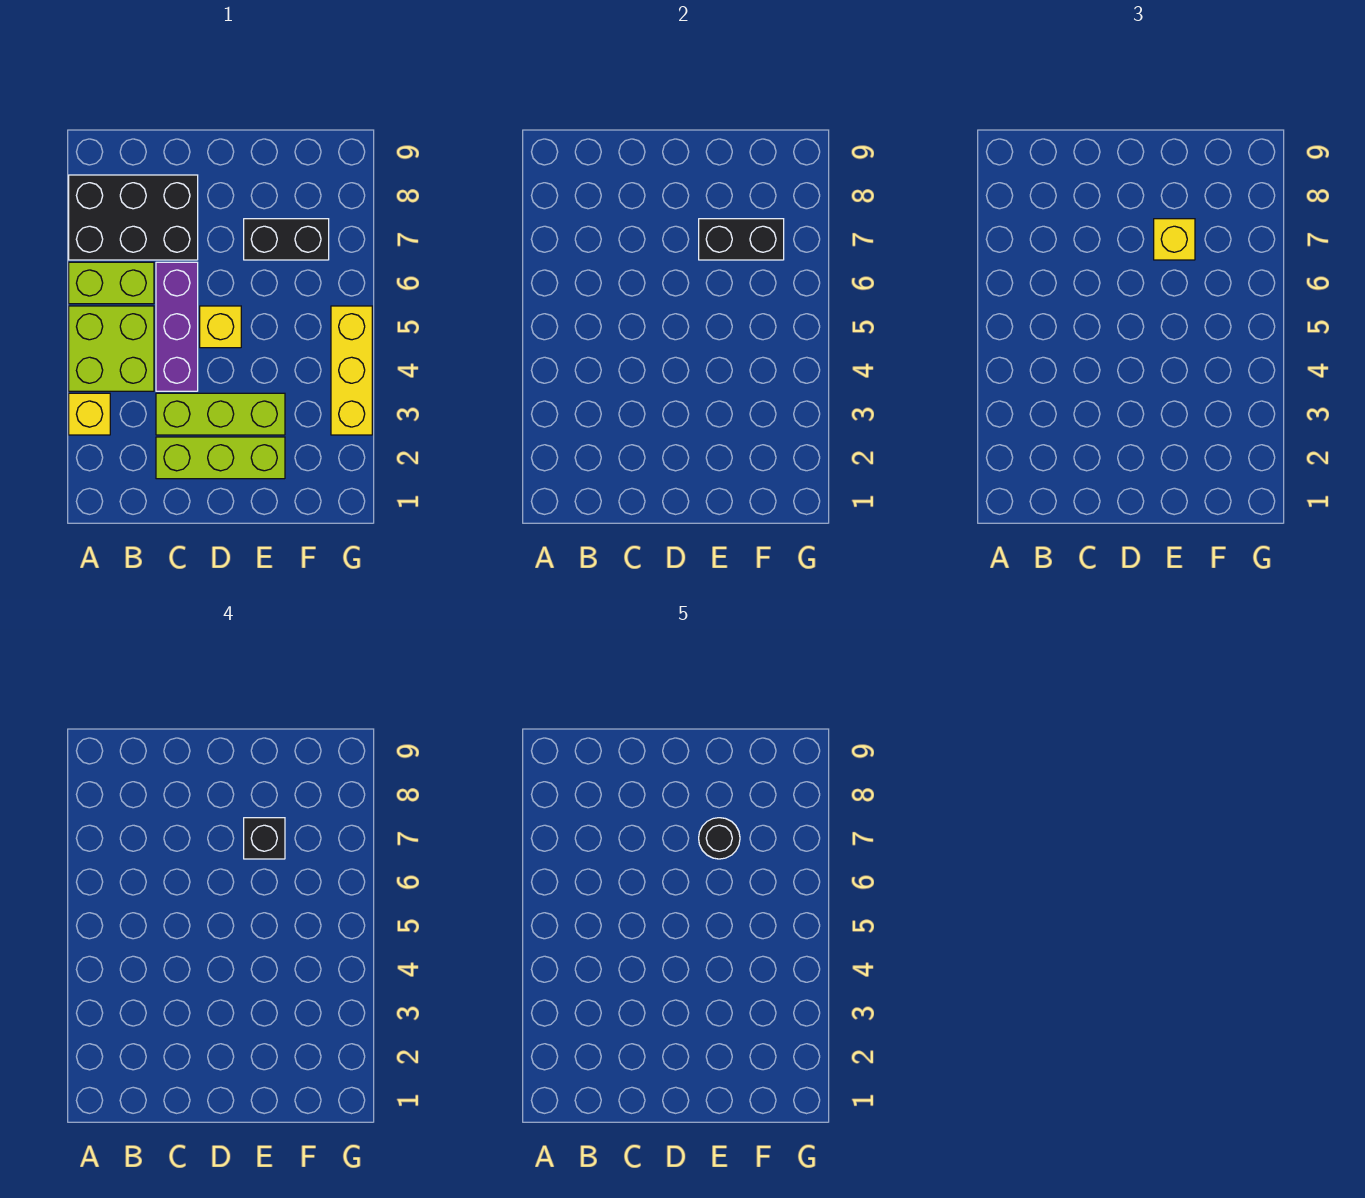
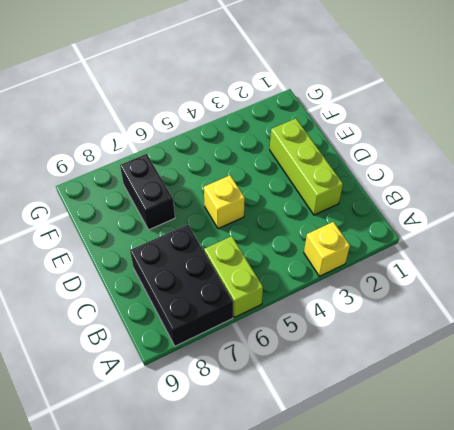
none -> lime 2x2 brick [69,306,154,391]
none -> lime 1x3 brick [156,393,285,435]
none -> purple 1x3 brick [156,262,198,391]

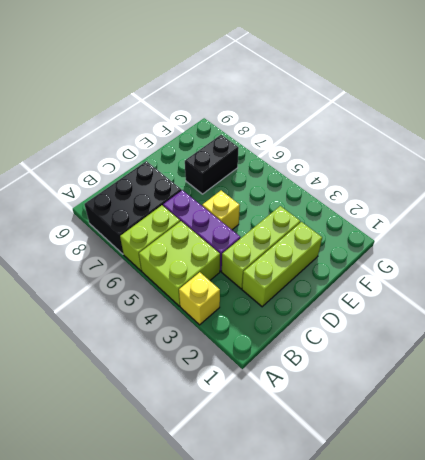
none -> yellow 1x3 brick [331,306,372,435]
none -> black 1x2 brick [699,219,784,260]
none -> yellow 1x1 brick [1154,219,1195,260]

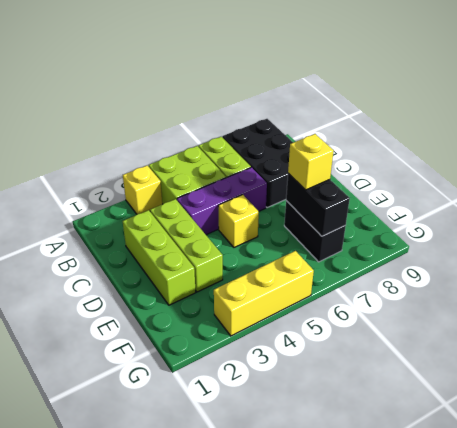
none -> black 1x1 brick [244,818,285,859]
none -> black 1x1 round brick [699,818,740,859]

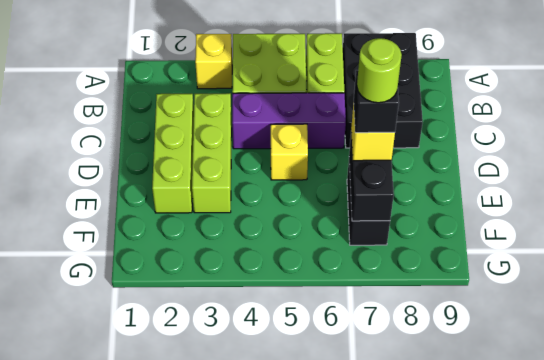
lime 1x1 round brick [357,38,402,103] -> black 1x1 round brick [699,818,740,859]
none -> yellow 1x3 brick [331,306,372,435]

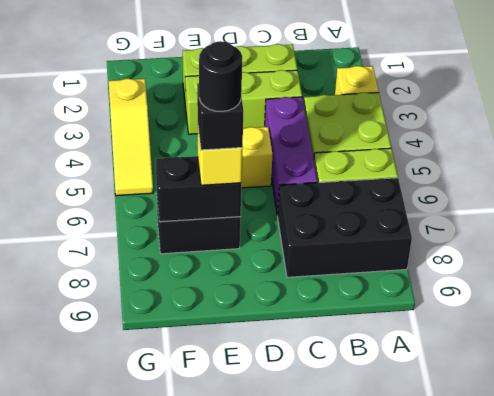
yellow 1x3 slope [109,79,153,196] -> yellow 1x3 brick [331,306,372,435]

